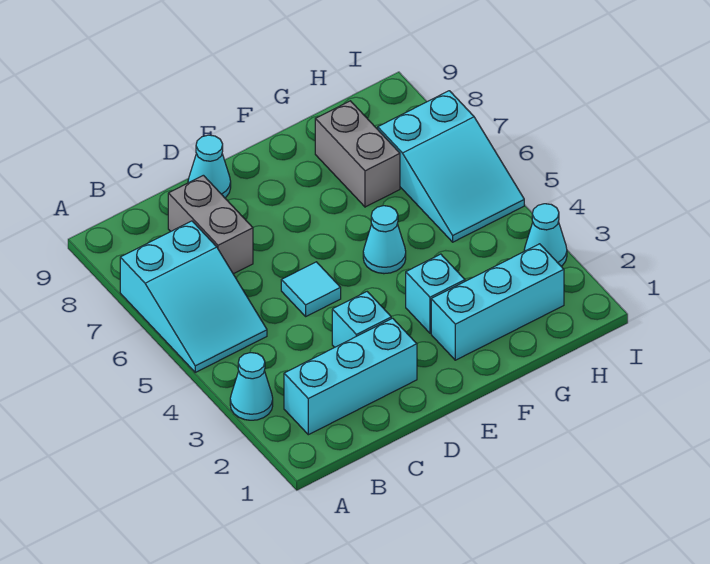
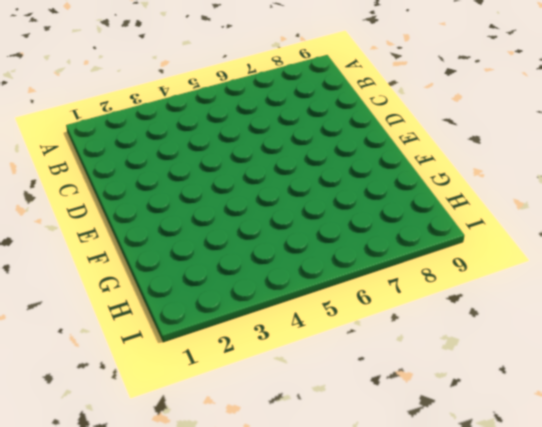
none -> cyan 1x1 cone [230,353,273,420]
none -> cyan 2x3 slope [120,221,267,372]
none -> cyan 1x3 brick [284,318,417,435]

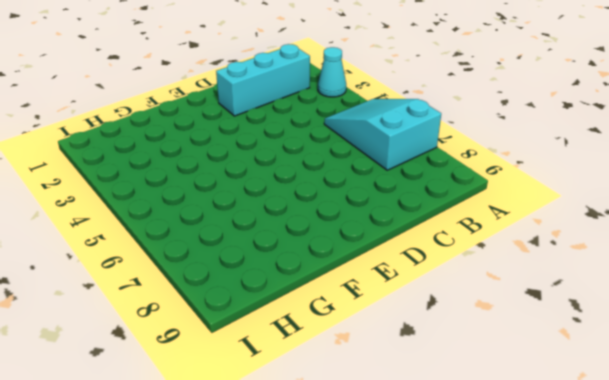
none -> grey 1x2 brick [168,175,253,274]
none -> cyan 1x1 brick [332,292,391,347]
none -> cyan 1x1 tile [281,262,341,316]

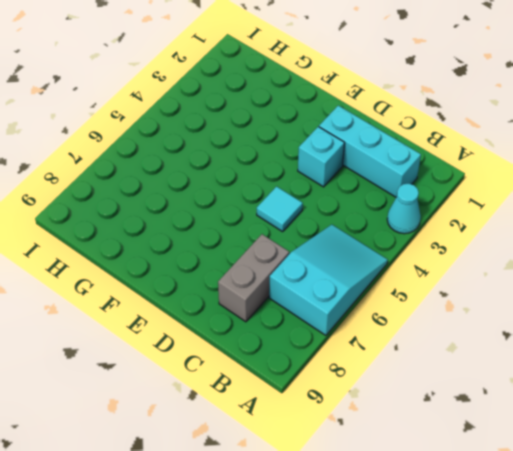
none -> cyan 1x1 cone [188,135,231,198]
none -> cyan 1x3 brick [431,244,564,360]
none -> cyan 1x1 brick [406,254,465,333]

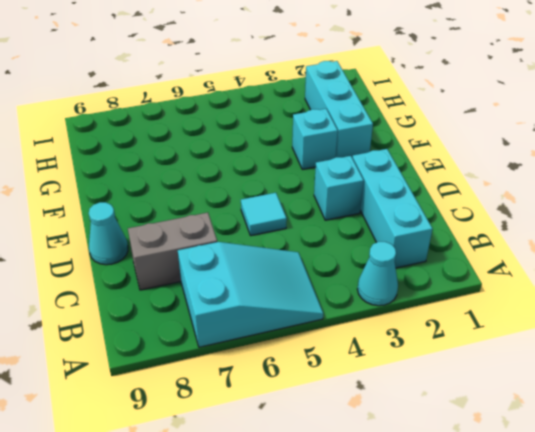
none -> cyan 1x1 cone [363,206,406,274]
none -> grey 1x2 brick [315,101,400,207]
none -> cyan 2x3 slope [378,91,524,242]

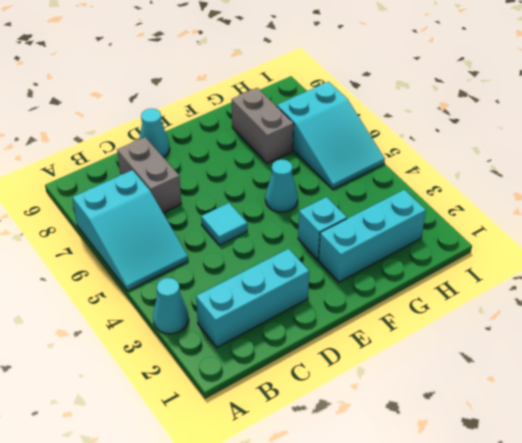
none -> cyan 1x1 brick [332,292,391,347]
none -> cyan 1x1 cone [524,204,567,266]

